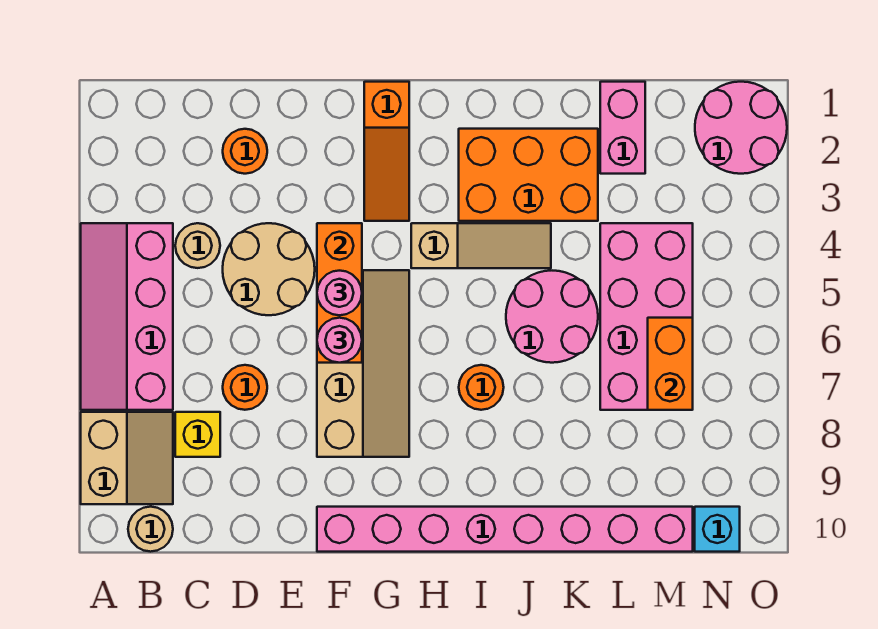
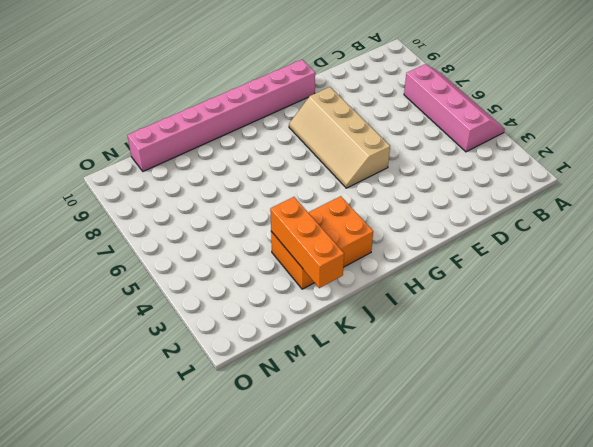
orange 1x3 brick [270,197,344,288] -> orange 1x3 brick moved to [317,223,362,363]
none -> tan 2x2 slope [81,412,173,504]
none -> tan 1x1 round brick [128,507,173,552]
none -> tan 1x1 round brick [175,223,220,268]

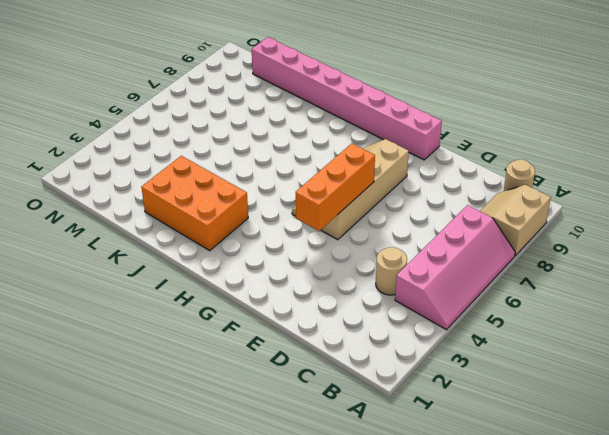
none -> yellow 1x1 brick [175,412,220,457]
none -> orange 1x1 round brick [223,129,267,174]
none -> tan 2x2 round brick [223,223,315,315]

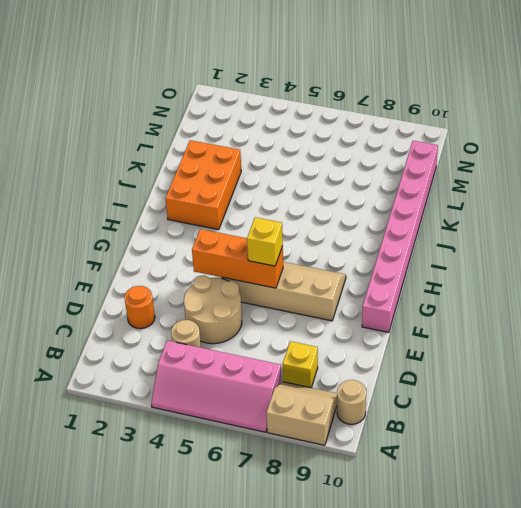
yellow 1x1 brick [247,217,283,266] -> pink 1x1 round brick [317,318,362,363]
none -> orange 1x1 round brick [223,365,267,410]
none -> orange 1x3 slope [364,82,409,221]
none -> tan 1x3 slope [411,223,551,268]

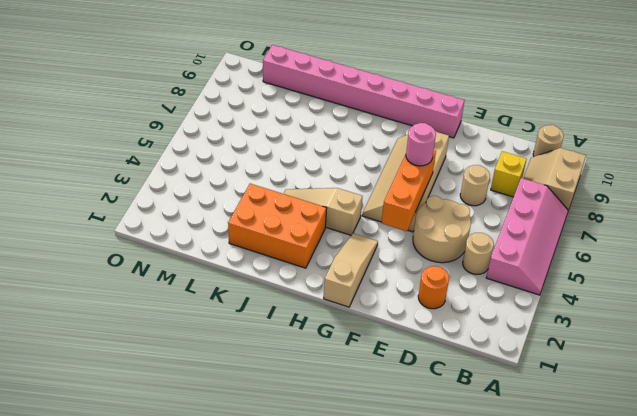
tan 1x1 round brick [460,165,490,206] -> orange 1x1 round brick [223,365,267,410]
tan 1x3 slope [324,233,378,307] -> orange 1x3 slope [364,82,409,221]
none -> orange 1x1 round brick [459,365,504,410]
none -> pink 2x2 round brick [506,271,598,363]
none -> pink 1x2 brick [600,82,645,174]

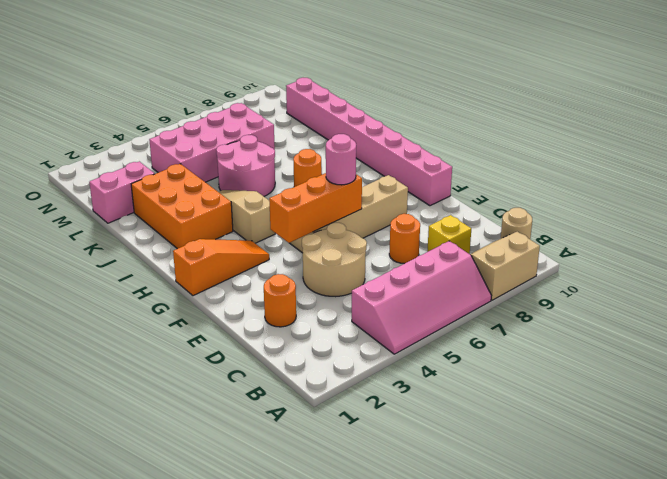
none -> tan 1x1 round brick [175,223,220,268]
none -> pink 2x2 round brick [695,82,787,174]
none -> cyan 1x1 brick [695,507,740,552]

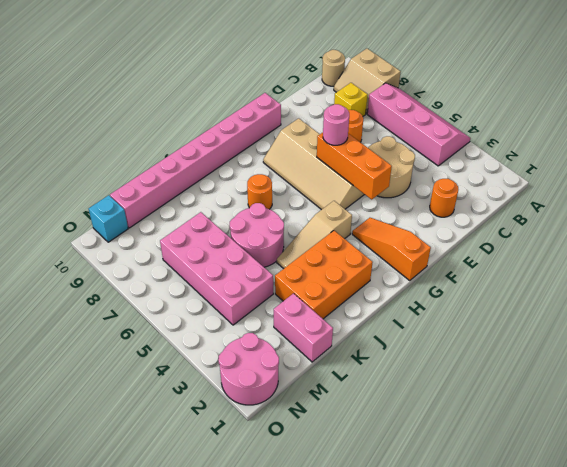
none -> tan 1x1 round brick [175,223,220,268]
none -> orange 1x2 brick [648,318,693,410]
none -> pink 1x1 round brick [317,271,362,315]

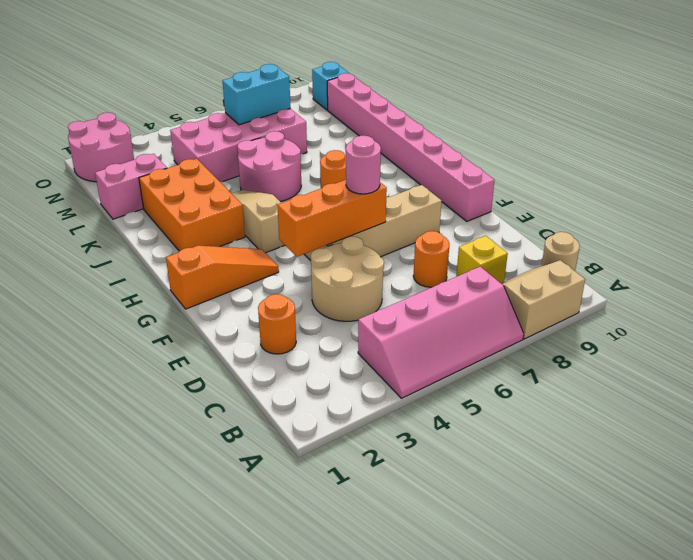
cyan 1x2 brick [223,64,291,125] -> orange 1x2 brick [648,318,693,410]
none -> tan 1x1 round brick [175,223,220,268]
none -> pink 1x1 round brick [317,271,362,315]

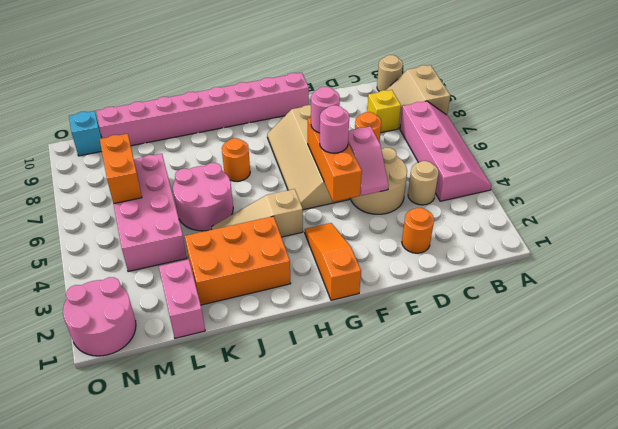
pink 1x2 slope [348,126,389,195] -> none

